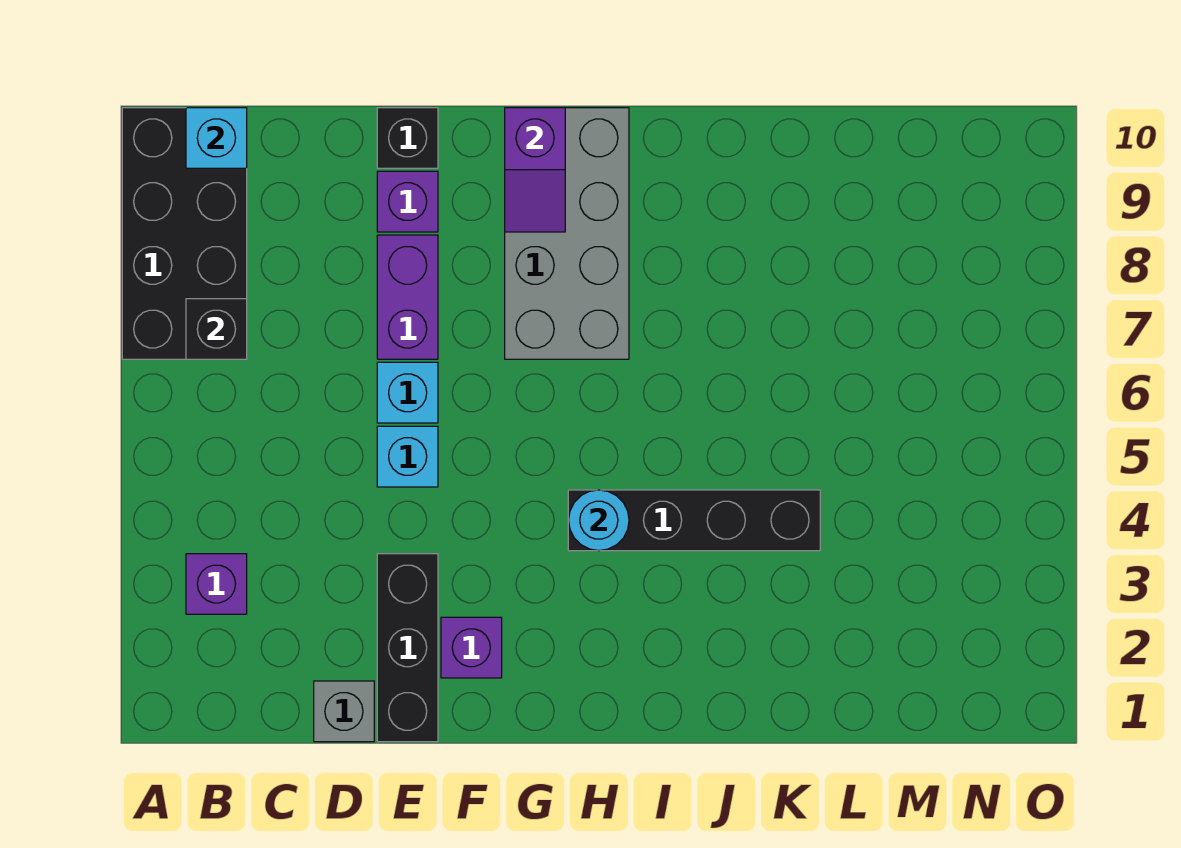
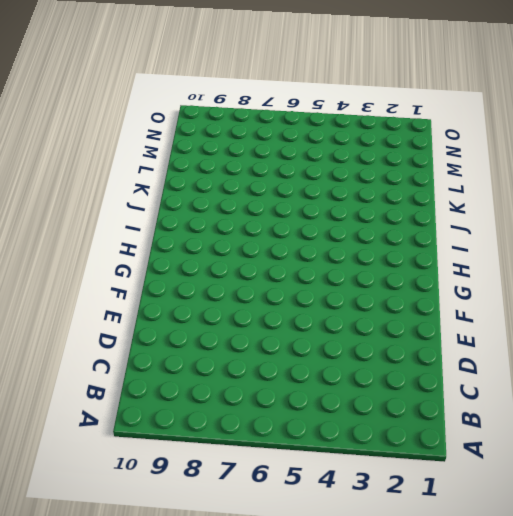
none -> black 2x4 brick [122,108,247,359]
none -> purple 1x1 brick [186,554,247,614]
none -> grey 1x1 brick [314,681,374,742]

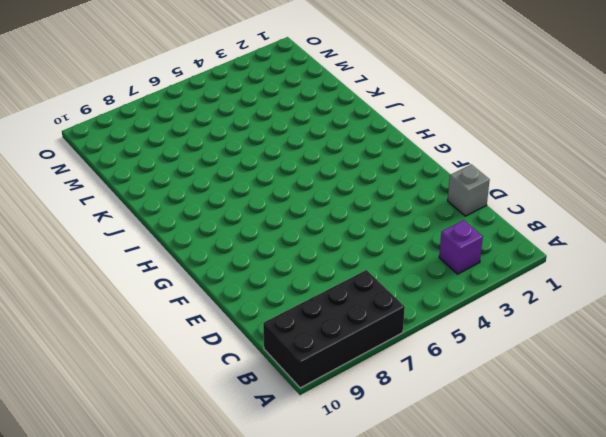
none -> black 1x3 brick [377,554,438,742]
none -> cyan 1x1 brick [377,426,438,487]
none -> cyan 1x1 brick [377,362,438,423]

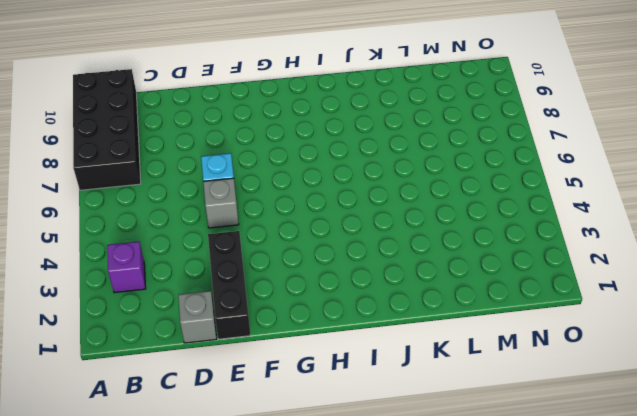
grey 1x1 brick [203,178,239,228] -> cyan 1x1 brick [377,426,438,487]
none -> purple 1x2 brick [377,235,438,359]
none -> purple 1x1 brick [377,171,438,232]
none -> black 1x1 brick [377,108,438,168]

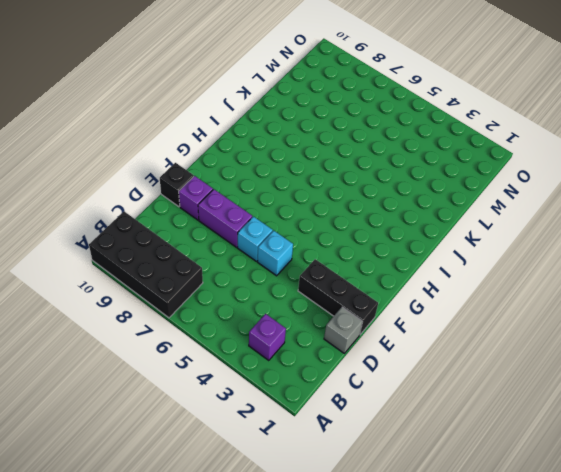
none -> purple 1x1 brick [441,617,502,678]
none -> grey 2x4 brick [505,108,629,359]
none -> black 1x4 brick [568,490,820,551]

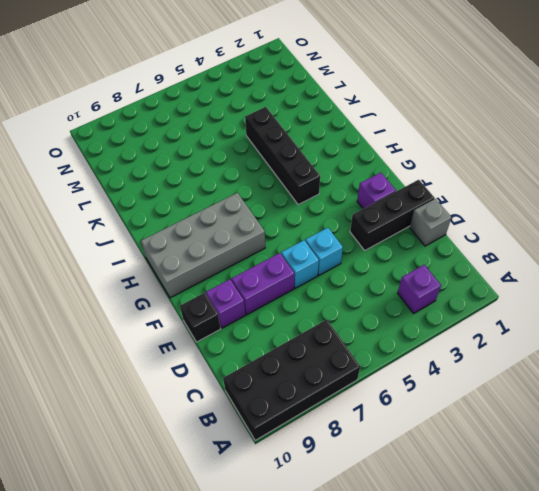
none -> black 1x1 brick [186,299,247,359]
none -> cyan 1x1 brick [186,108,247,168]
none -> purple 1x2 slope [505,108,565,232]

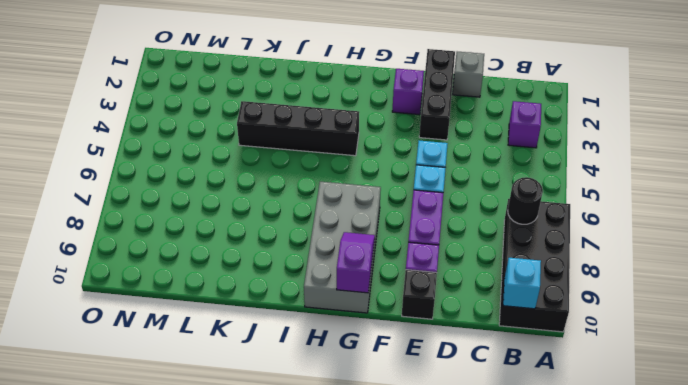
black 1x1 round brick [508,177,543,224] -> black 1x1 brick [186,299,247,359]
none -> cyan 1x1 round brick [569,490,629,551]

